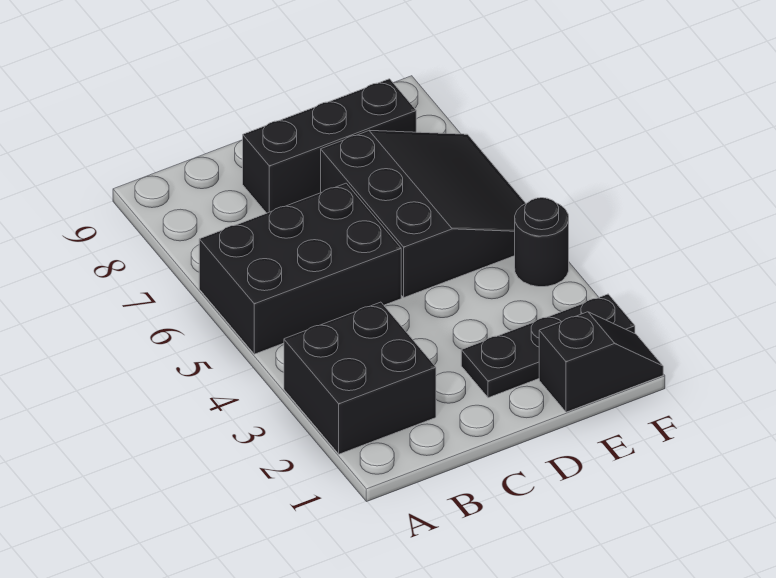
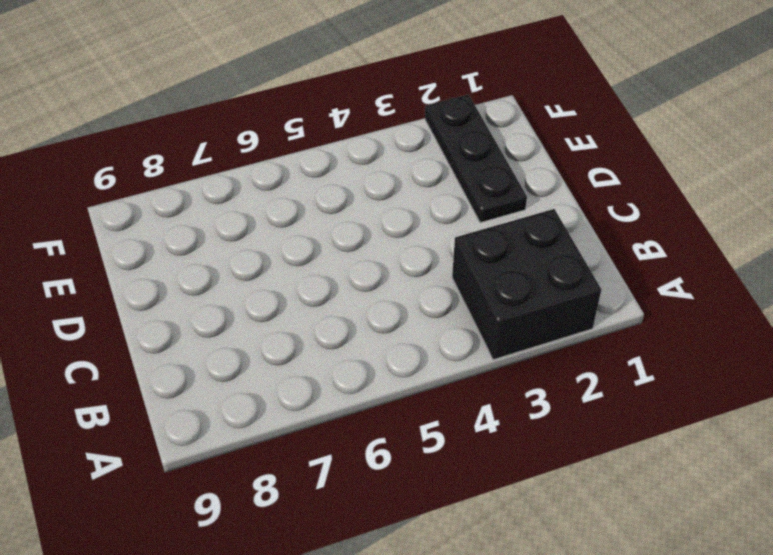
none -> black 2x3 brick [199,183,401,354]
none -> black 1x3 brick [243,79,416,213]

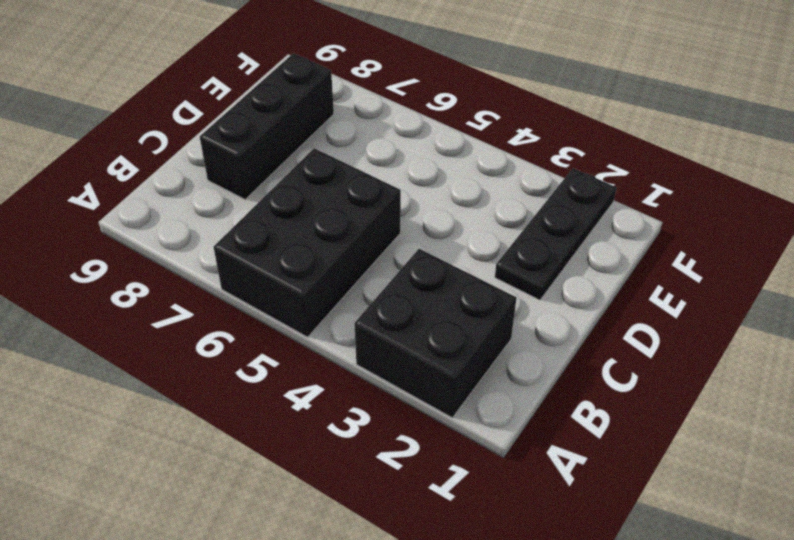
none -> black 3x3 slope [321,130,526,297]
none -> black 1x2 slope [539,312,663,412]

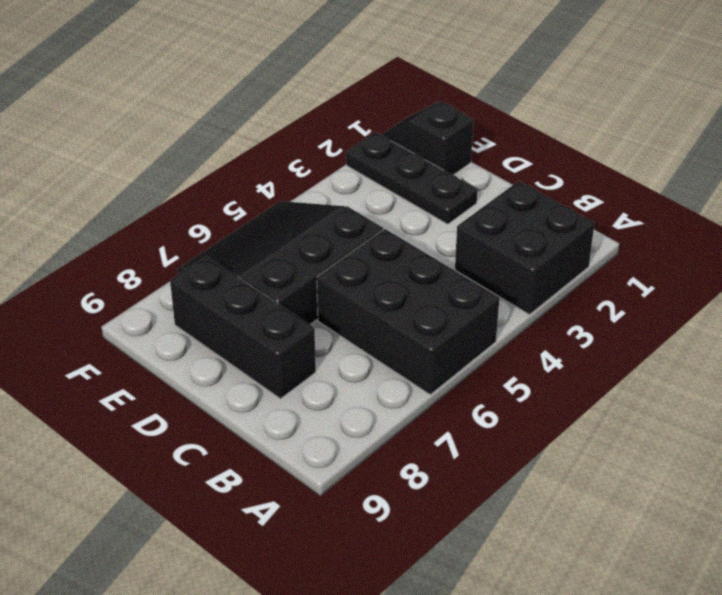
none -> black 1x1 round brick [515,198,569,287]

